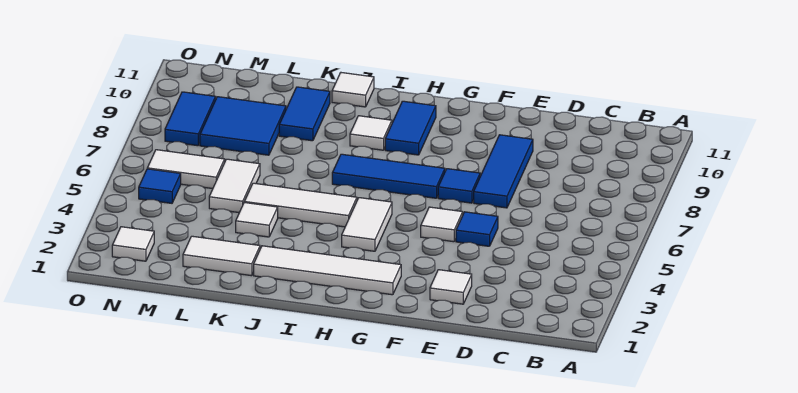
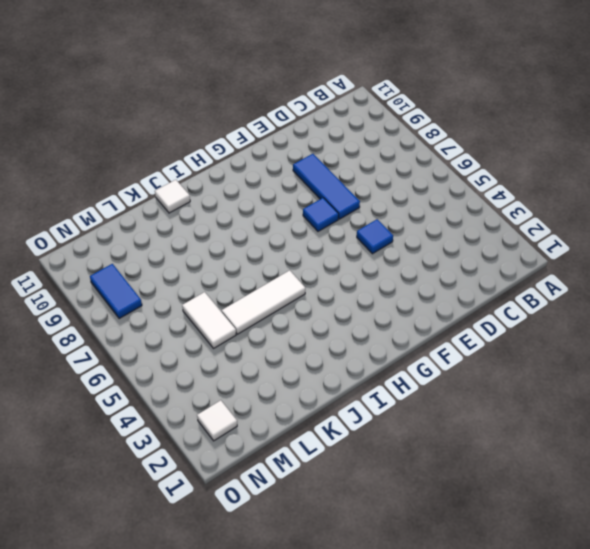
none -> white 1x1 tile [430,270,472,304]
none -> white 1x1 tile [421,207,463,242]
none -> white 1x4 tile [254,246,401,295]

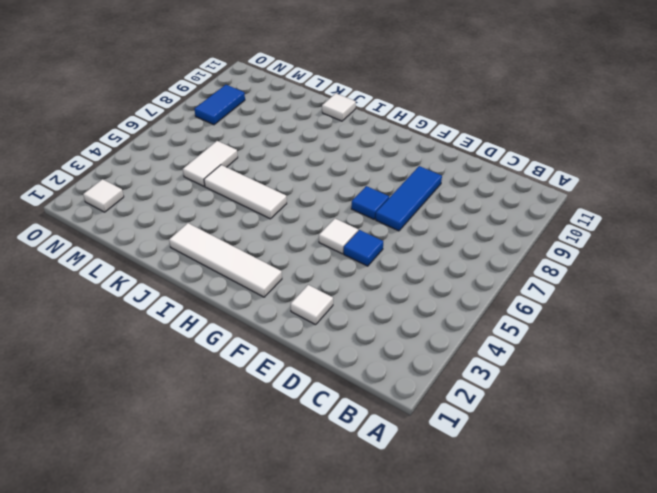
none -> blue 1x3 tile [332,154,445,198]
none -> white 1x2 tile [342,198,392,251]
none -> blue 1x2 tile [385,101,436,155]

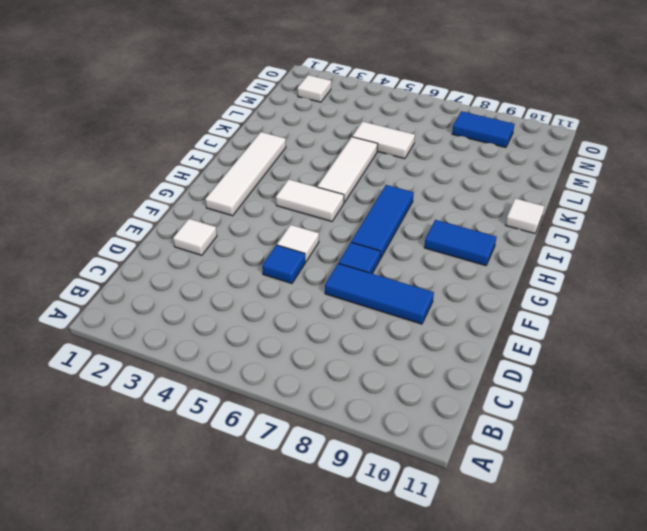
none -> white 1x1 tile [350,116,392,150]
none -> white 1x2 tile [183,236,260,276]
none -> white 1x1 tile [236,203,278,237]

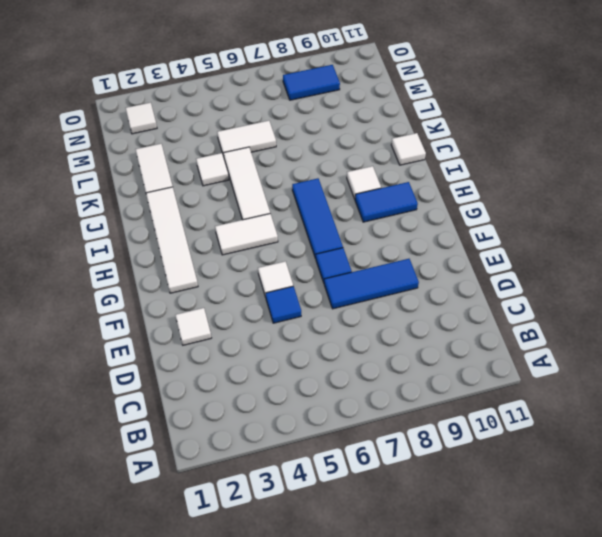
none -> blue 1x2 tile [279,87,330,141]
none -> blue 2x2 tile [200,97,286,155]
none -> white 1x2 tile [147,150,225,189]

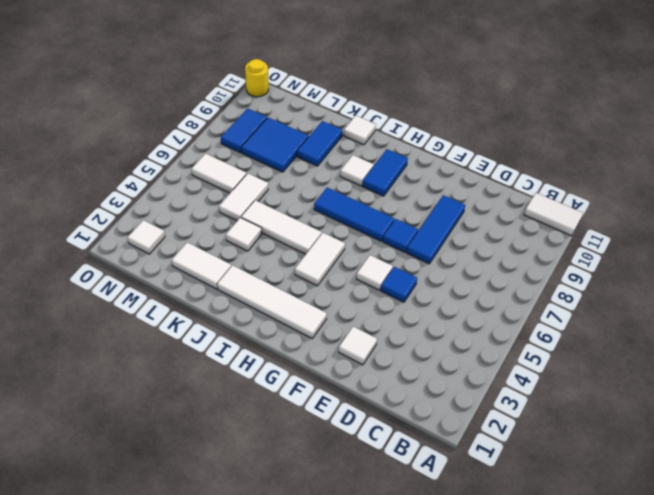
white 1x2 tile [524,193,583,236] -> none
yellow 1x1 round brick [245,59,269,97] -> none
none -> blue 1x1 tile [139,169,181,203]

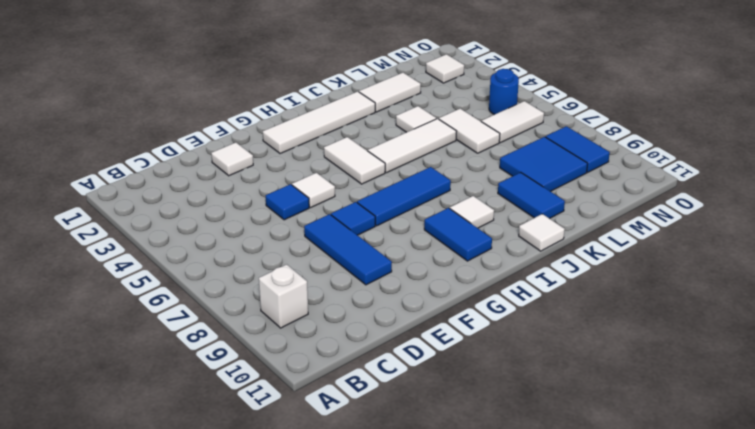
white 1x1 brick [259,264,308,328] -> none
blue 1x1 round brick [489,69,519,115] -> blue 1x1 tile [139,169,181,203]

